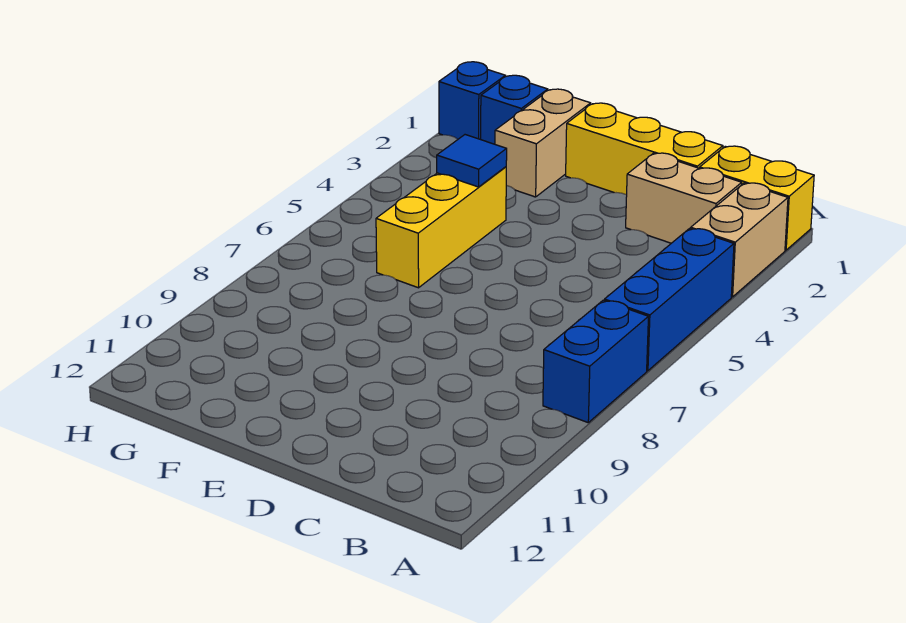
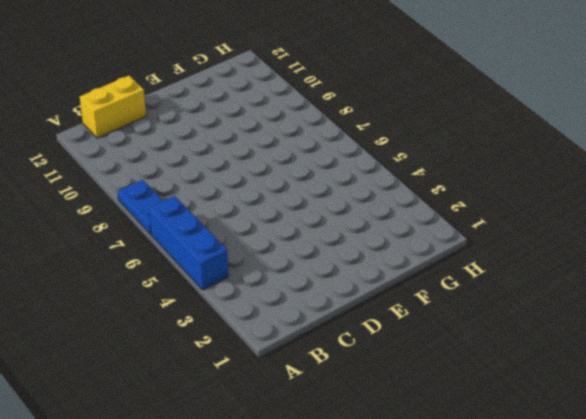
blue 1x2 plate [117,180,163,234] -> blue 1x2 brick [543,300,648,422]
yellow 1x2 brick [80,76,146,138] -> yellow 1x2 brick moved to [700,146,814,250]
none -> tan 1x2 brick [691,183,788,297]
none -> tan 1x2 brick [626,153,742,243]

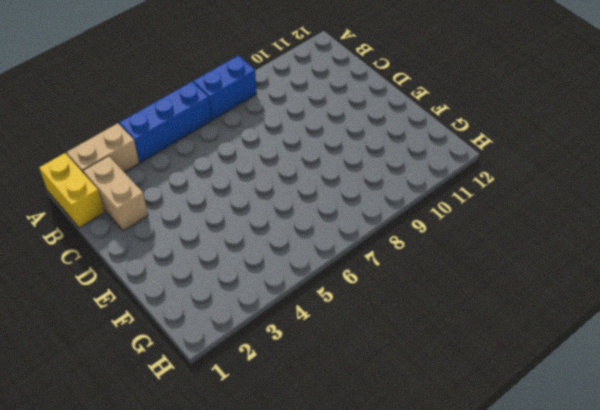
none -> yellow 1x3 brick [566,103,723,195]
none -> tan 1x2 brick [495,89,591,197]

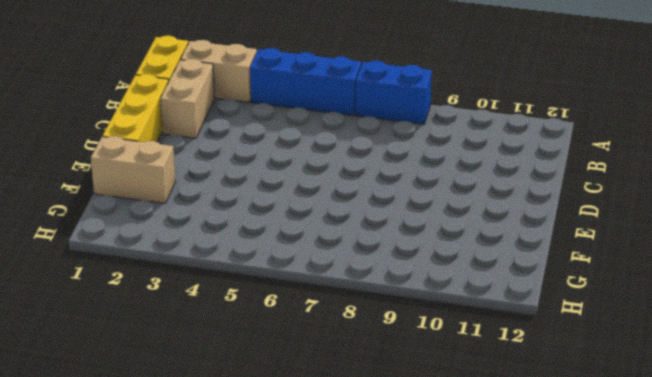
none -> yellow 1x3 brick [376,167,506,288]
none -> blue 1x1 brick [481,75,548,144]

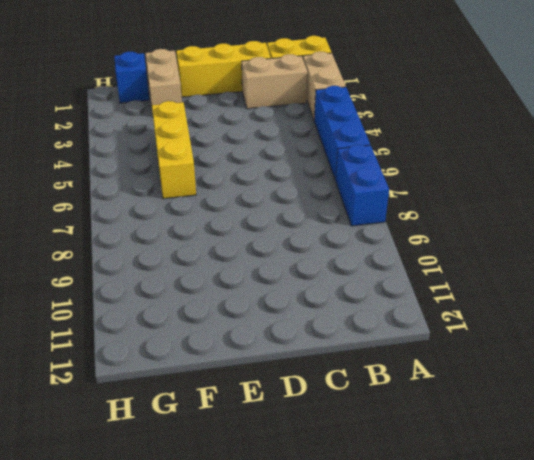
none -> blue 1x1 brick [439,62,505,139]
none -> blue 1x1 tile [437,135,507,187]

